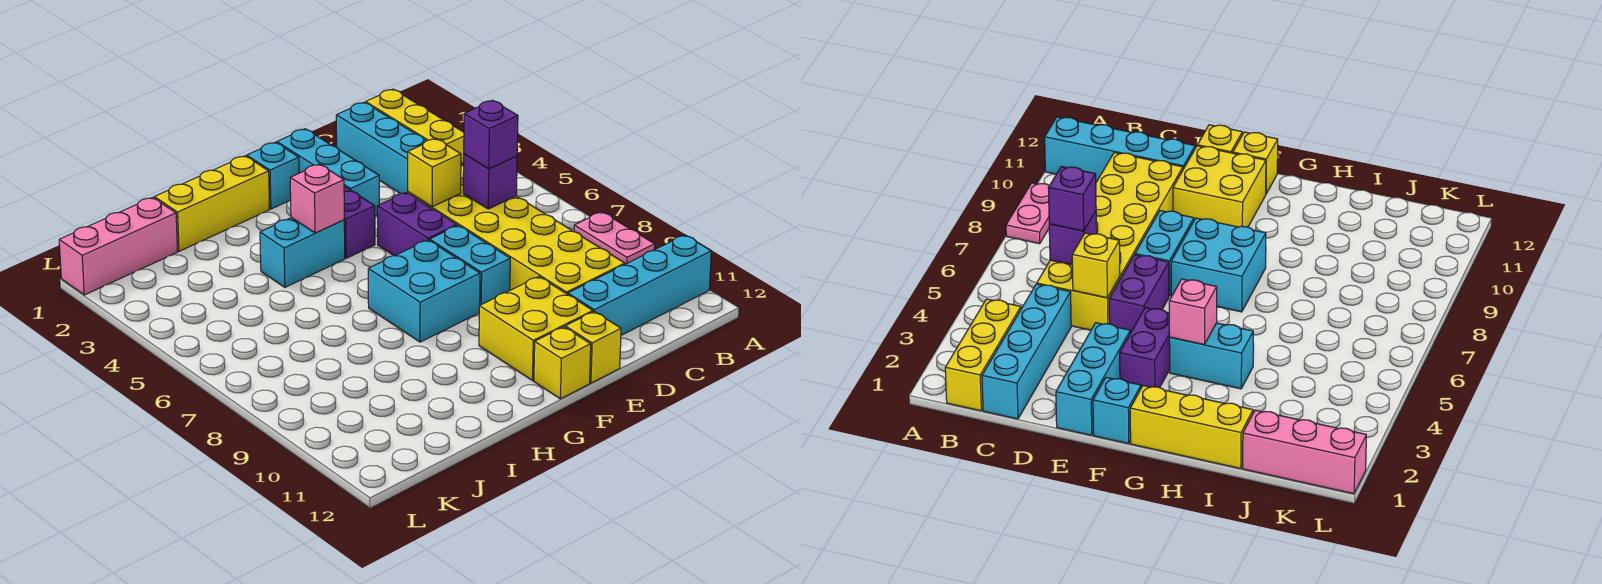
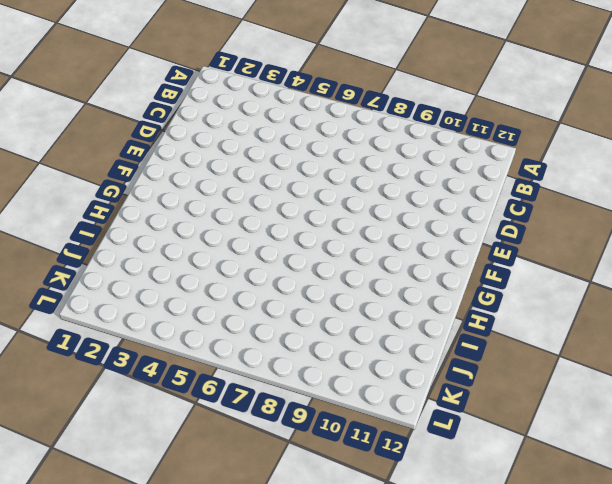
none -> pink 1x2 plate [574,212,655,264]
none -> cyan 1x4 brick [568,235,711,335]
none -> yellow 1x3 brick [366,89,464,163]

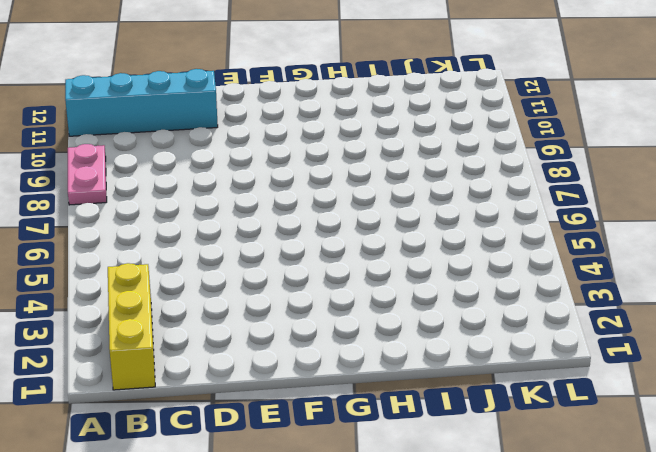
none -> cyan 1x4 brick [336,102,464,194]
none -> yellow 2x6 brick [408,166,625,294]
none -> cyan 1x3 brick [277,129,379,216]

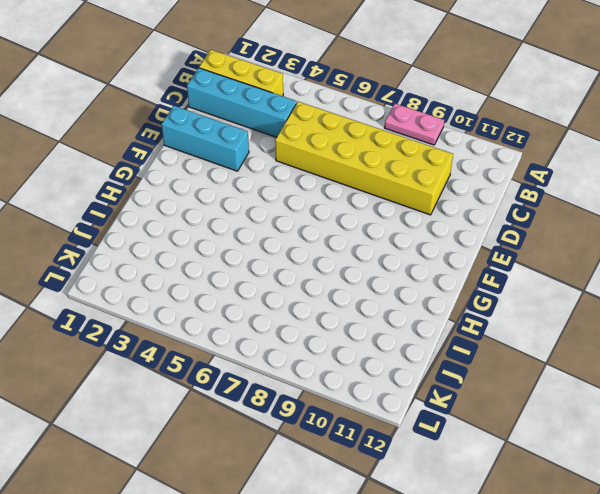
none -> cyan 1x4 brick [568,235,711,335]
none -> purple 1x2 brick [377,193,457,256]
none -> cyan 1x2 brick [430,225,510,305]

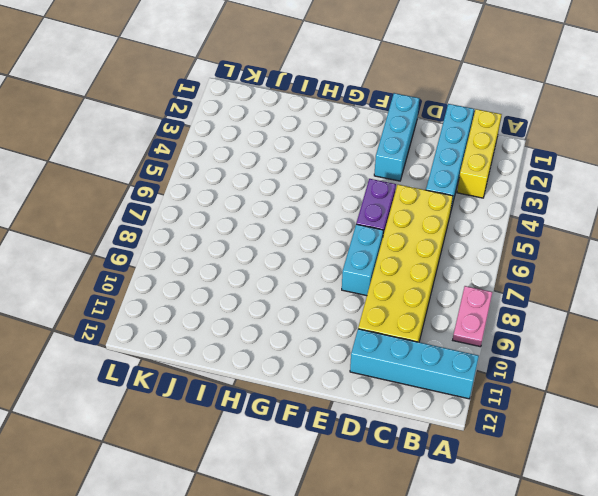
none -> yellow 2x2 brick [479,277,593,381]
none -> yellow 1x1 brick [565,311,621,383]
none -> cyan 1x1 brick [247,142,299,209]

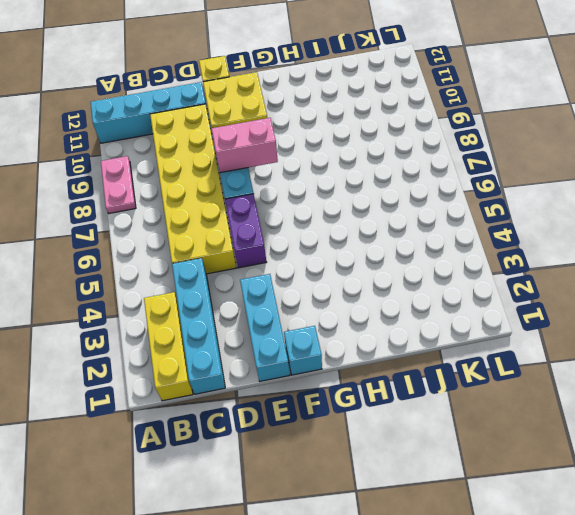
pink 1x2 brick [211,118,278,173] -> none
none -> purple 1x2 brick [344,186,375,258]
none -> cyan 2x2 brick [368,240,480,342]
none -> yellow 1x1 brick [534,327,591,399]

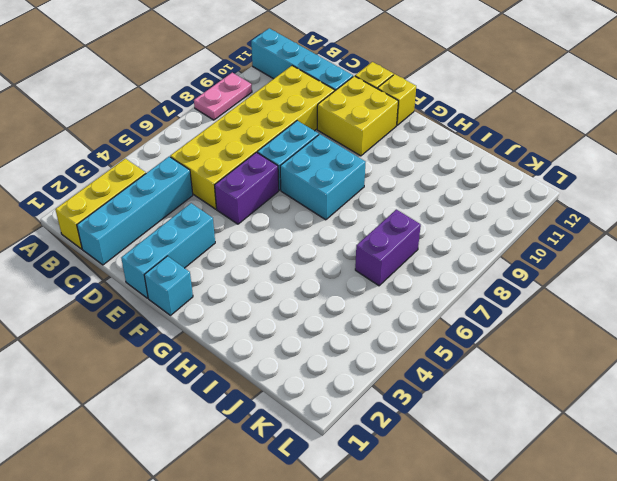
purple 1x2 brick [355,210,421,286] -> purple 1x2 brick moved to [344,186,375,258]
none -> yellow 1x3 brick [154,156,270,251]
none -> cyan 1x2 brick [260,218,345,287]
none -> pink 1x3 brick [59,197,178,295]

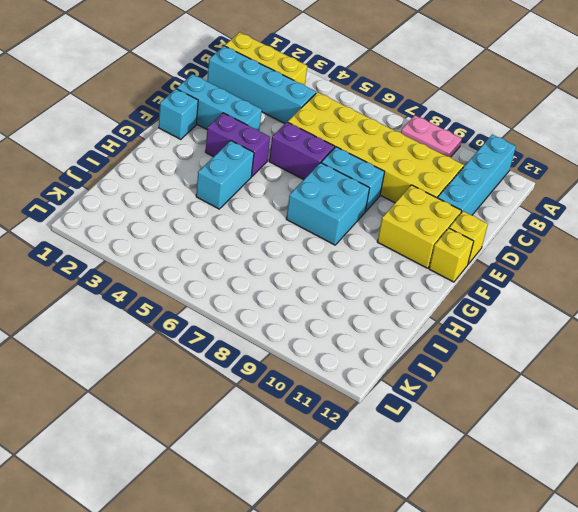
none -> yellow 1x3 brick [154,156,270,251]
none -> pink 1x3 brick [59,197,178,295]
none -> purple 1x1 brick [463,154,517,209]

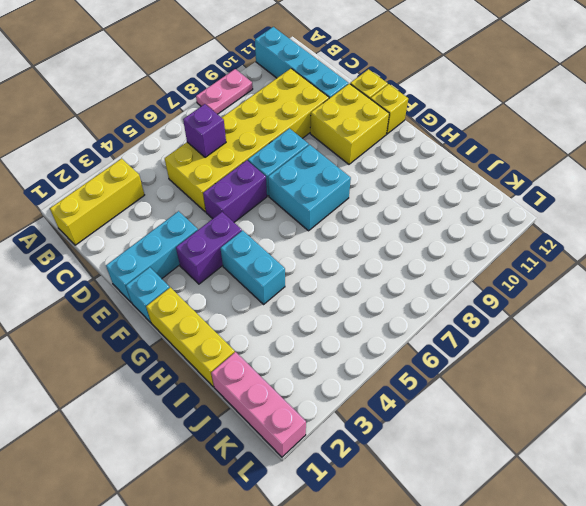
none -> cyan 1x4 brick [336,102,464,194]
none -> yellow 1x1 brick [408,139,461,207]
none -> pink 1x1 brick [290,164,344,233]

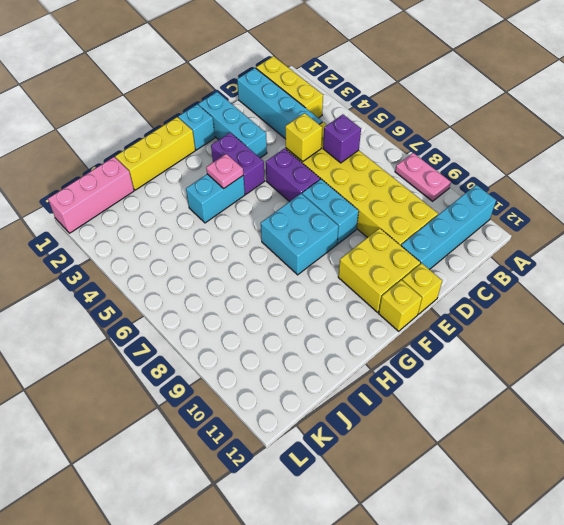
pink 1x1 plate [206,154,243,188] -> pink 1x1 brick [290,164,344,233]
none -> purple 1x1 brick [464,100,518,169]

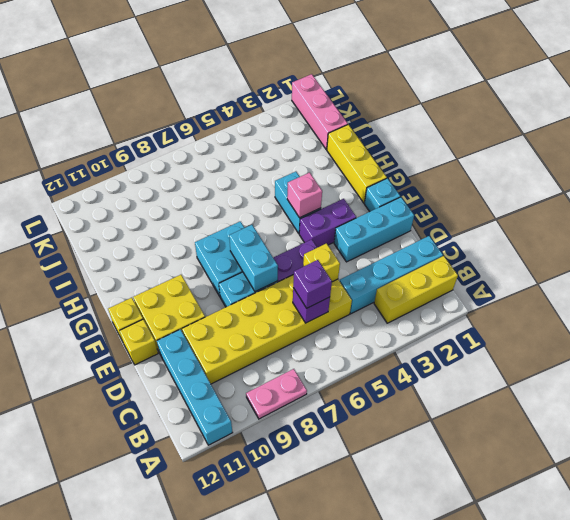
cyan 1x2 brick [229,225,278,292] -> none

